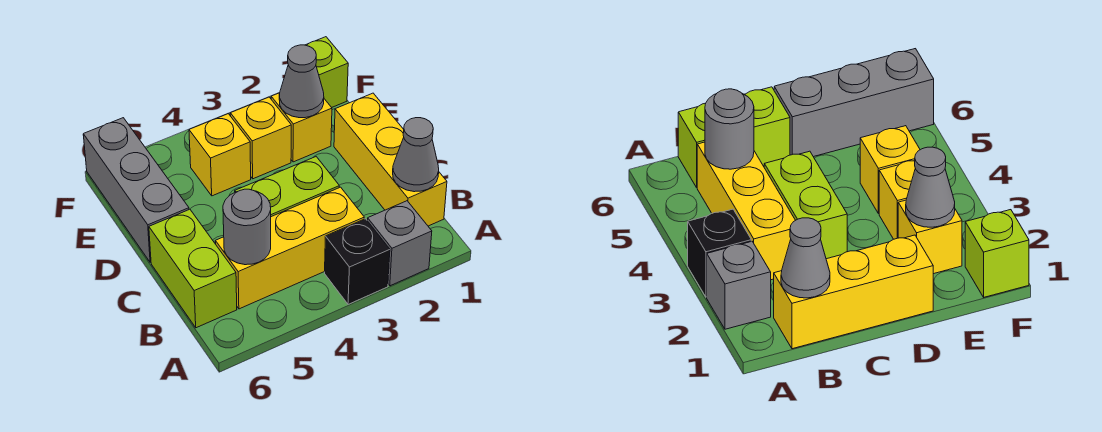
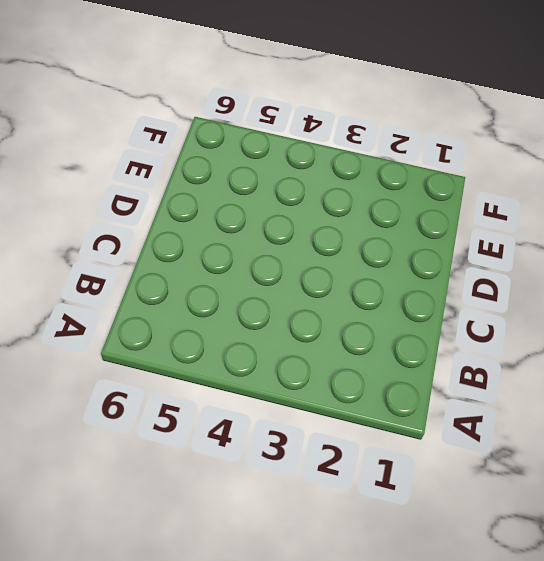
none -> grey 1x1 brick [368,201,432,286]
none -> black 1x1 brick [325,219,390,304]
none -> yellow 1x3 brick [334,93,447,226]

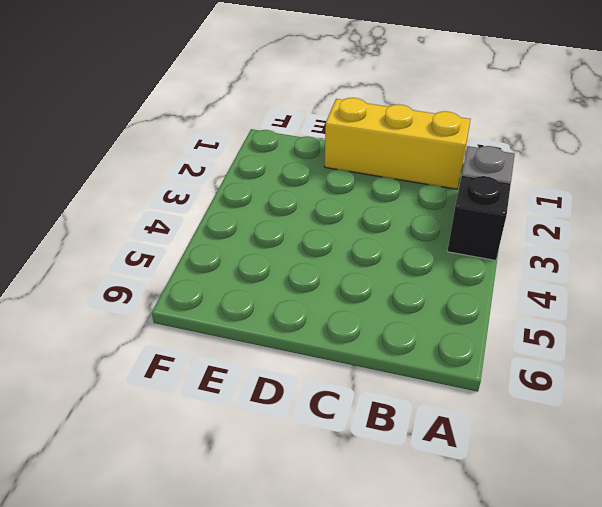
none -> yellow 1x3 brick [215,187,364,309]
none -> lime 1x2 brick [149,209,237,328]
none -> lime 1x2 brick [235,157,339,217]

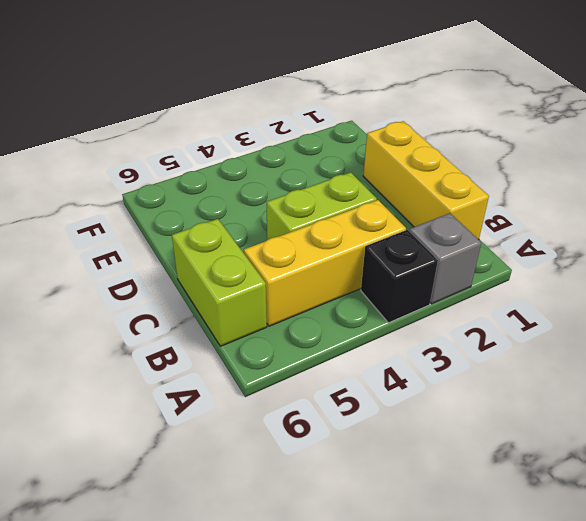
none -> grey 1x3 brick [83,118,189,262]
none -> yellow 1x1 brick [271,93,332,162]
none -> yellow 1x1 brick [230,97,291,179]

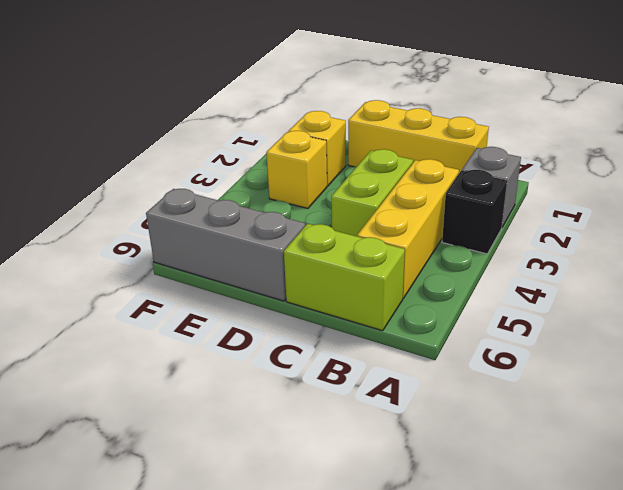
none -> yellow 1x1 brick [189,114,251,196]
none -> lime 1x1 brick [306,37,348,108]
none -> grey 1x1 cone [393,118,439,192]

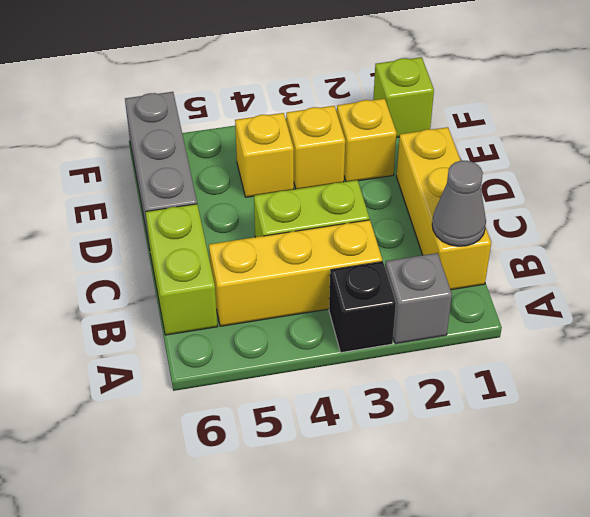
none -> grey 1x1 round brick [223,189,271,265]
none -> grey 1x1 cone [279,45,324,118]

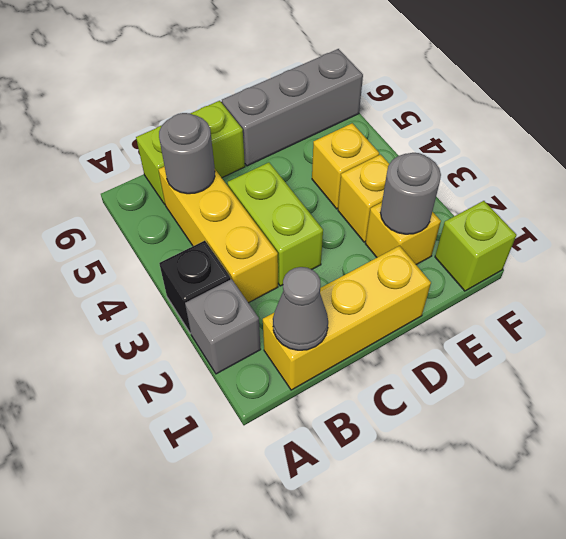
grey 1x1 round brick [381,153,441,234] -> grey 1x1 cone [279,45,324,118]

